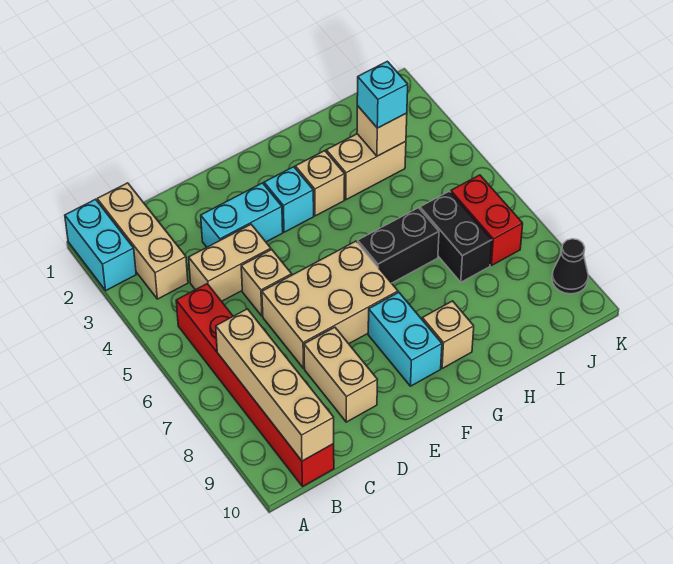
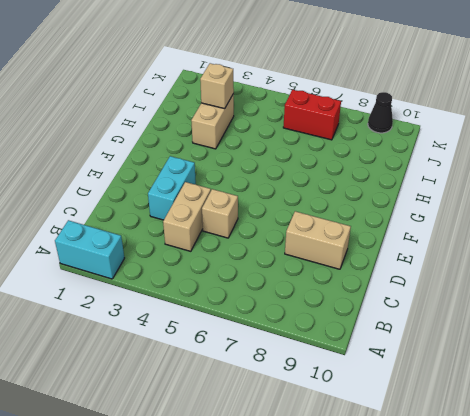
none -> tan 1x3 brick [97,183,188,299]
none -> red 1x6 brick [176,284,334,487]
none -> tan 2x3 brick [262,241,398,368]

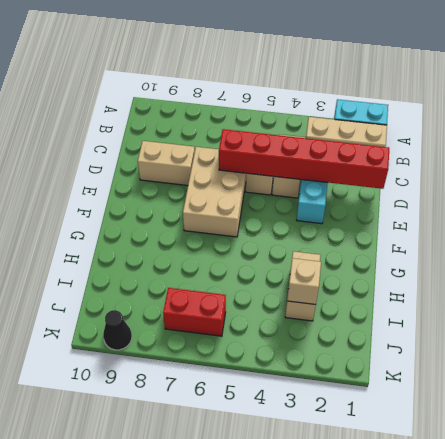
red 1x6 brick [219,129,389,189] -> red 1x6 brick moved to [176,284,334,487]
none -> cyan 1x1 brick [264,167,314,232]
none -> cyan 1x2 brick [368,293,442,386]
none -> tan 1x1 brick [295,151,345,216]

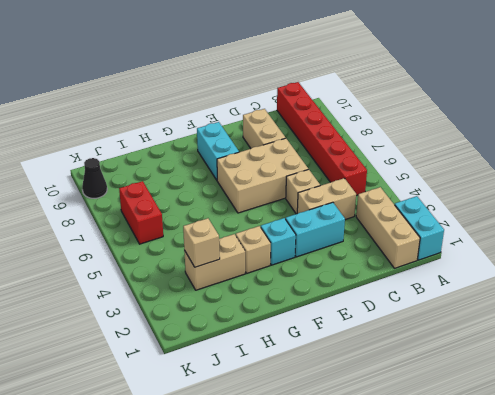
none -> black 1x2 brick [358,208,439,283]
none -> tan 1x1 brick [422,301,474,368]
none -> black 1x2 brick [420,191,492,282]

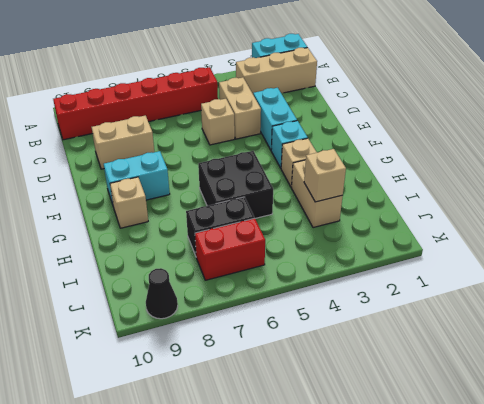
black 2x2 brick [198,151,273,218] -> black 1x2 brick [358,208,439,283]
none -> tan 2x3 brick [262,241,398,368]
none -> tan 1x4 brick [216,309,334,461]
none -> cyan 1x1 brick [357,61,408,128]

